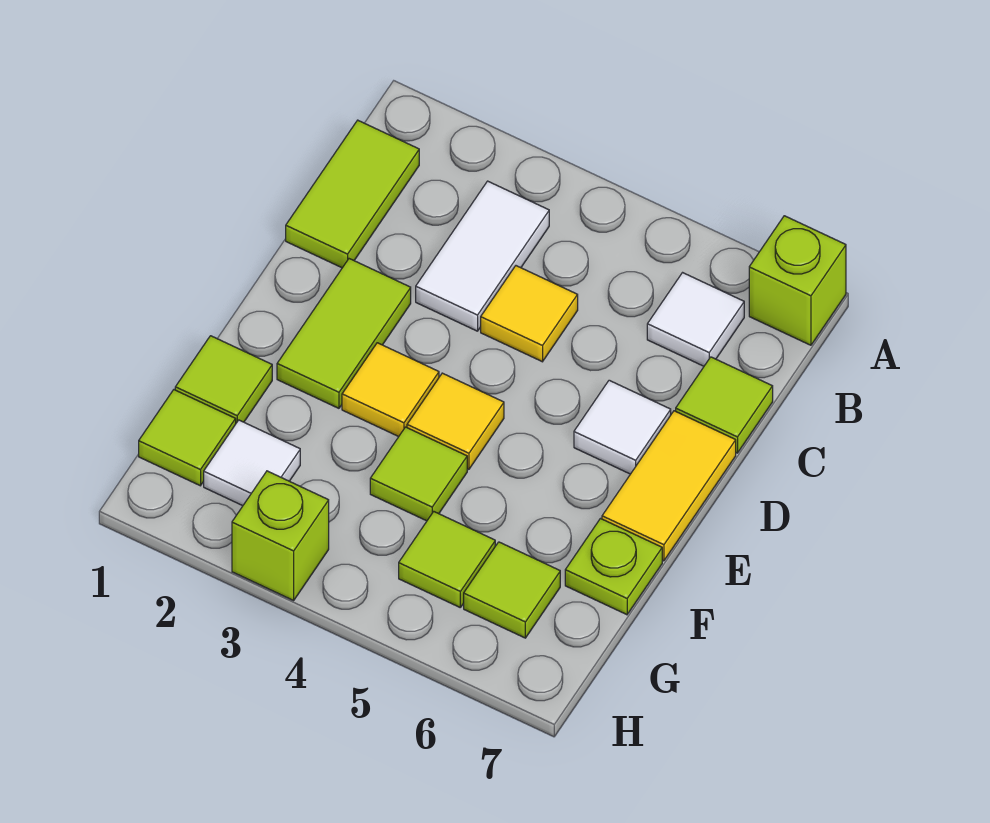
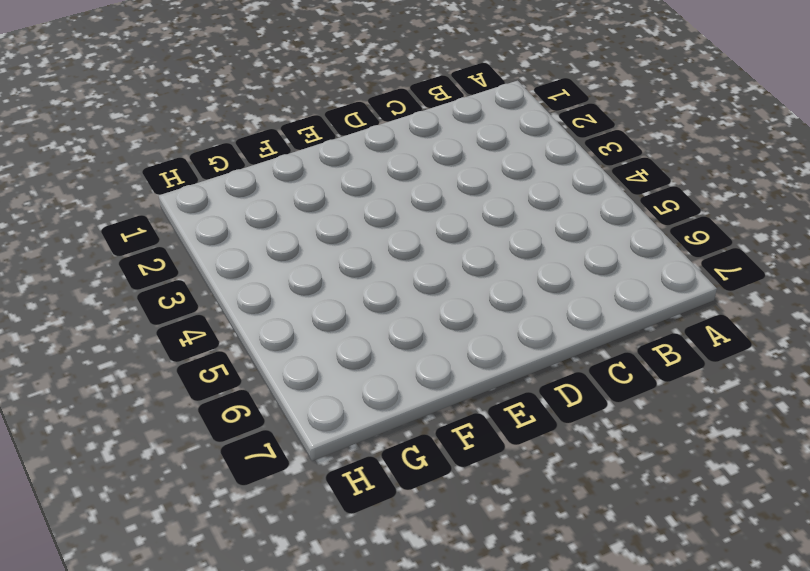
none -> lime 1x1 brick [749,216,846,345]
none -> lime 1x2 tile [286,120,419,268]
none -> white 1x2 tile [416,181,549,331]

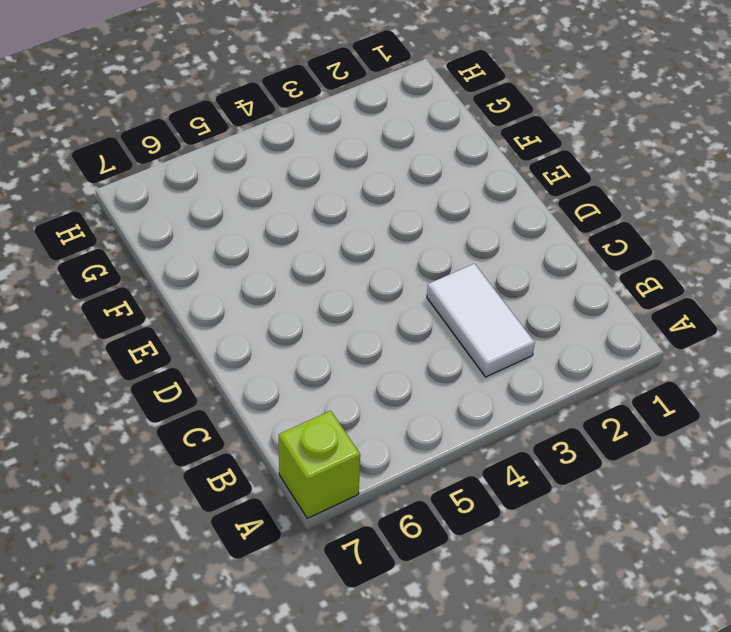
none -> lime 1x2 tile [286,120,419,268]
none -> white 1x1 tile [647,273,744,366]
none -> yellow 1x1 tile [481,266,578,362]

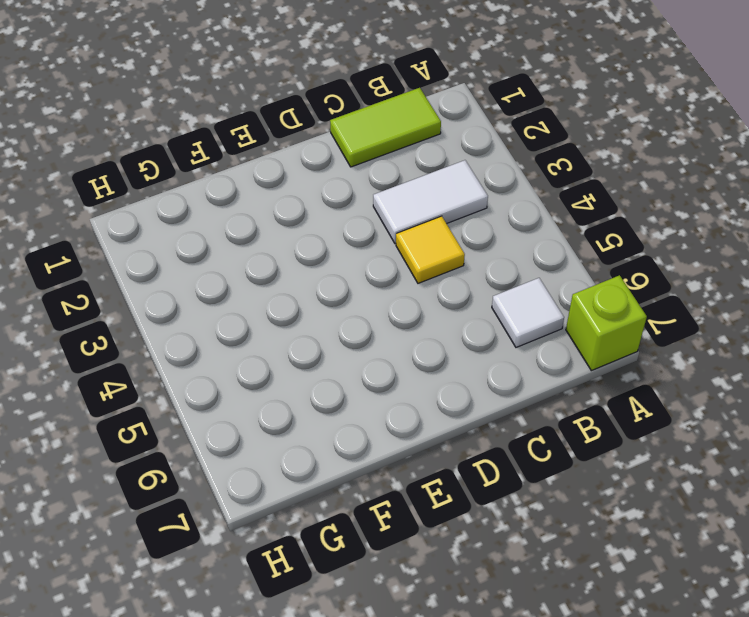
none -> lime 1x1 tile [676,357,773,453]
none -> lime 1x2 tile [277,259,411,408]
none -> white 1x1 tile [574,380,671,474]

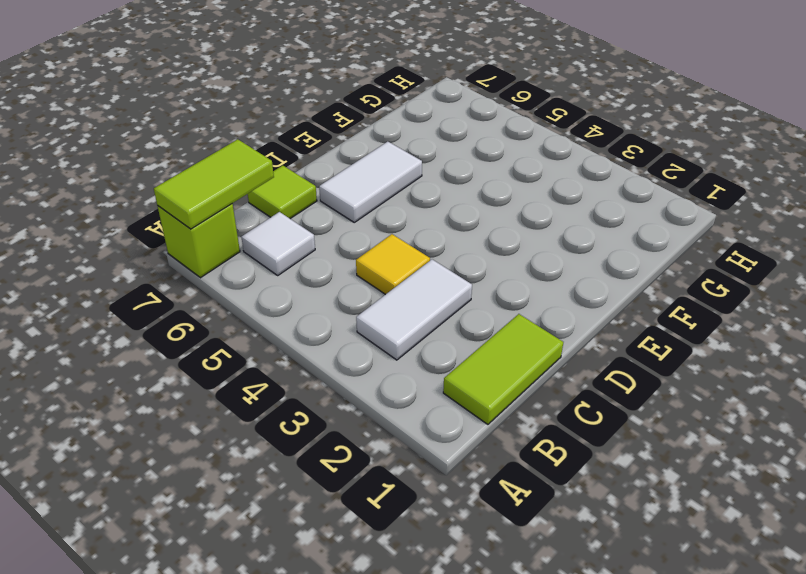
lime 1x2 tile [154,139,274,229] -> lime 1x2 tile moved to [277,259,411,408]
white 1x2 tile [319,142,422,222] -> white 1x1 tile [574,380,671,474]
none -> yellow 1x2 tile [602,411,736,561]
none -> yellow 1x1 tile [342,343,439,437]
none -> yellow 1x1 tile [407,373,504,469]

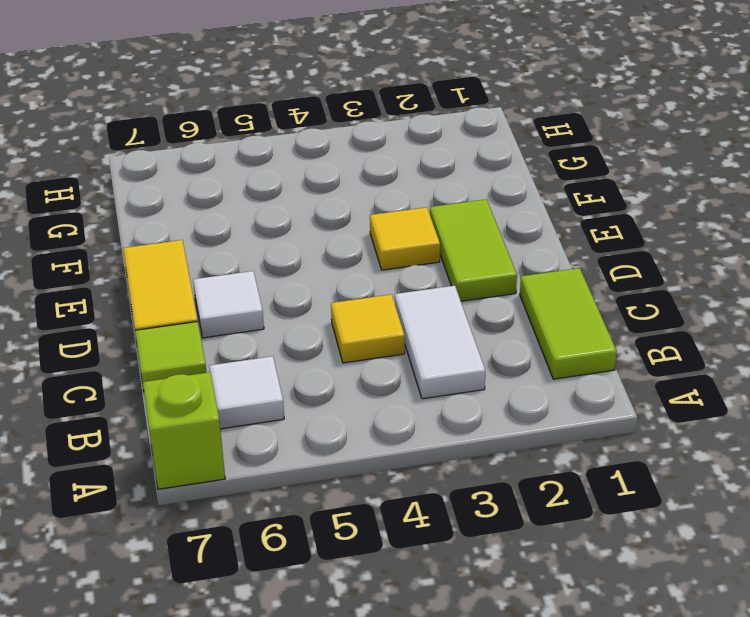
none -> yellow 1x1 tile [407,373,504,469]
none -> lime 1x1 tile [175,336,272,423]
none -> lime 1x1 tile [370,427,467,521]

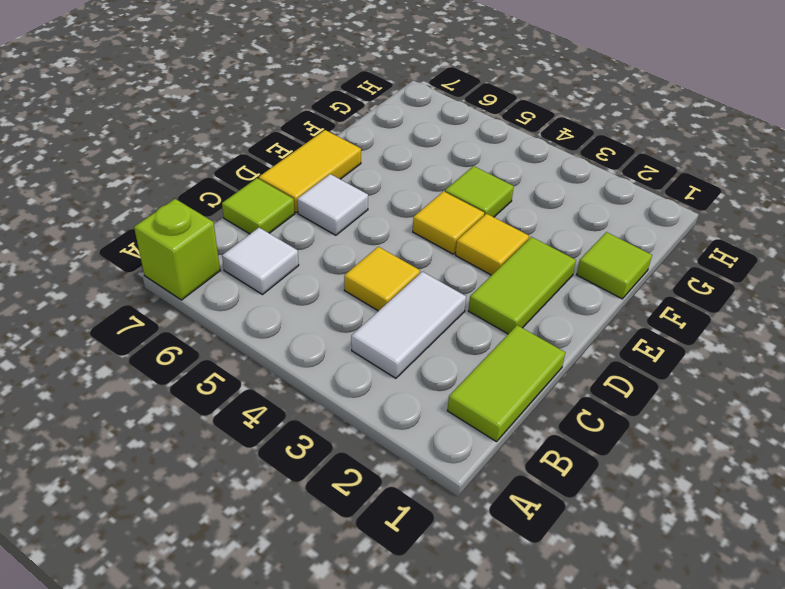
none -> lime 1x1 plate [565,519,662,615]
none -> lime 1x1 tile [139,390,236,486]
none -> white 1x1 tile [204,420,300,506]

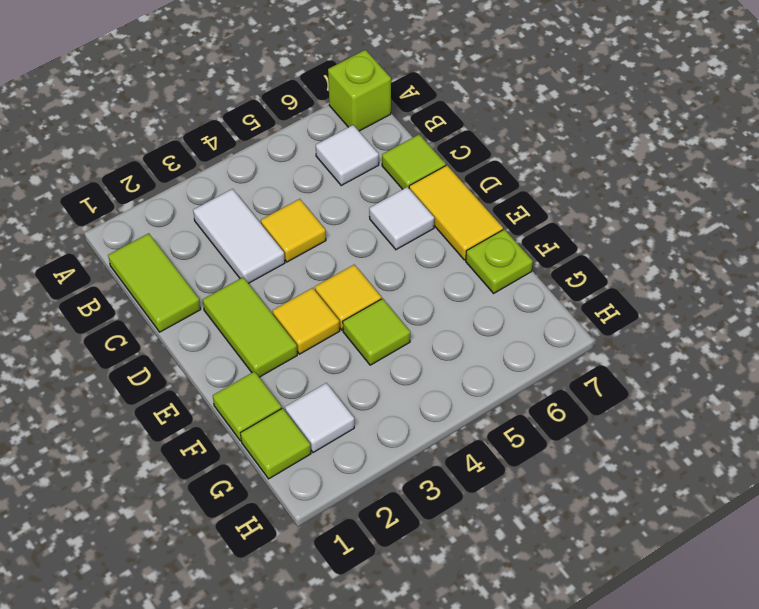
none -> lime 1x1 tile [399,512,495,607]
none -> lime 1x1 tile [464,542,560,638]
none -> lime 1x1 brick [232,471,329,600]

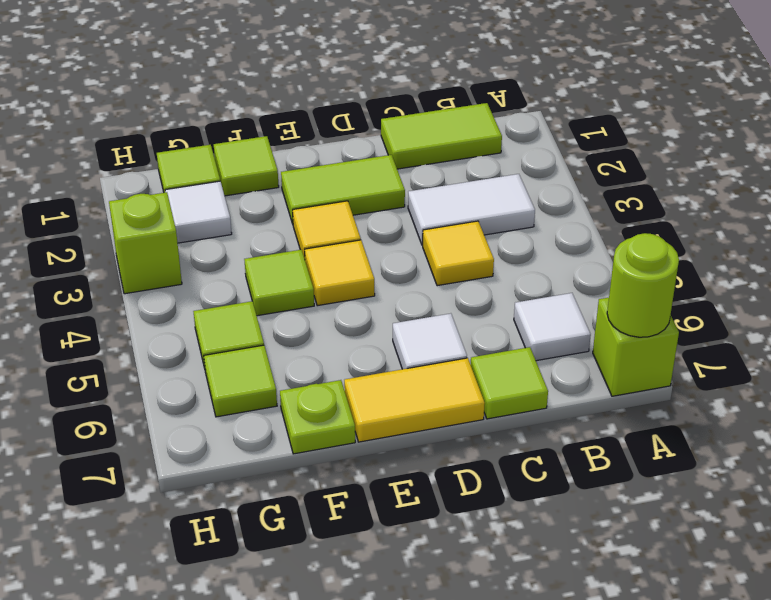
lime 1x1 round brick [607,233,679,337] -> none

